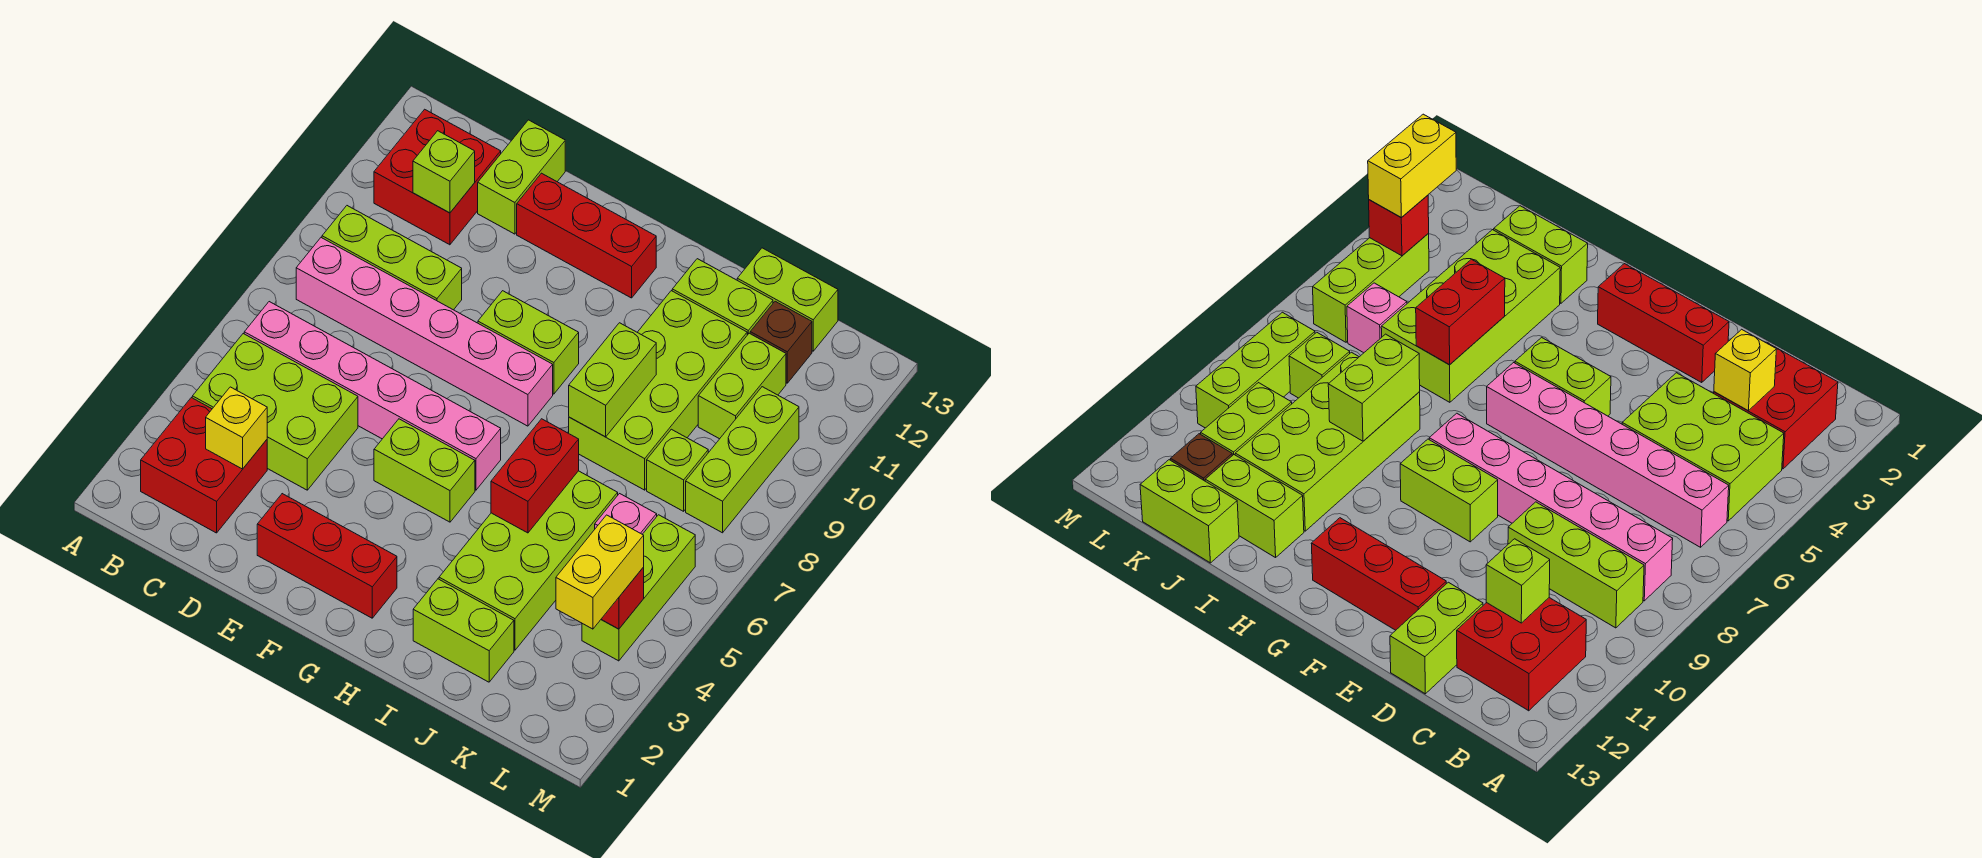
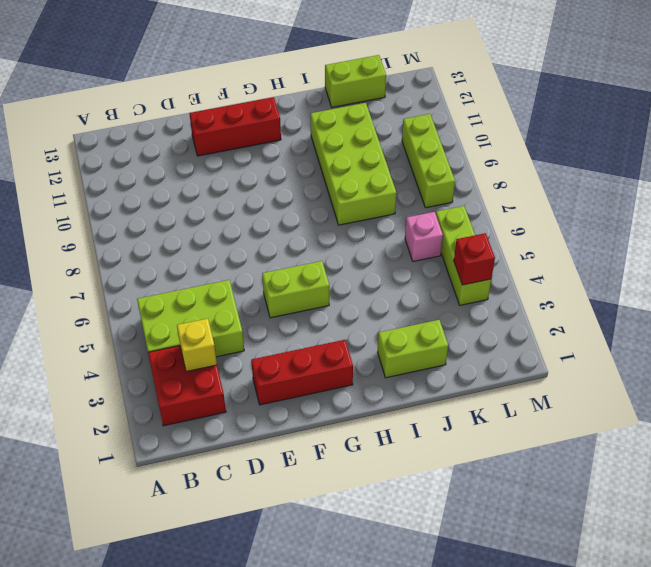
none -> pink 1x6 brick [244,302,501,490]
none -> pink 1x6 brick [296,238,553,426]
none -> lime 1x3 brick [322,206,462,310]

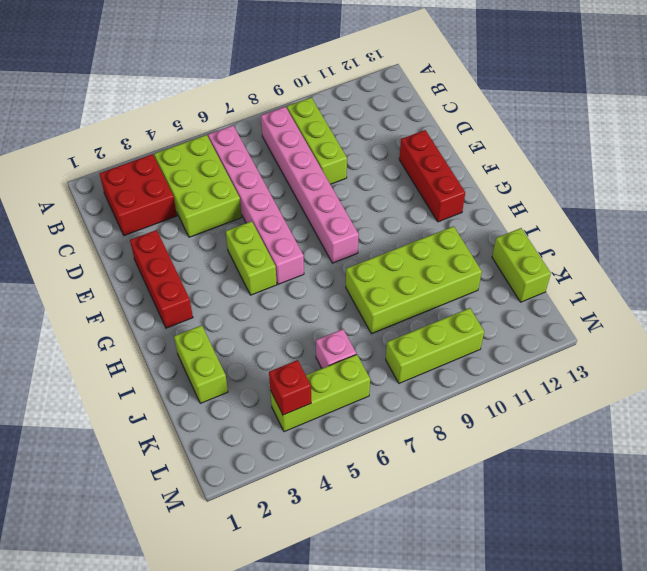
none -> red 2x2 brick [374,109,501,245]
none -> lime 1x2 brick [478,120,565,234]
none -> lime 1x2 brick [478,291,579,394]

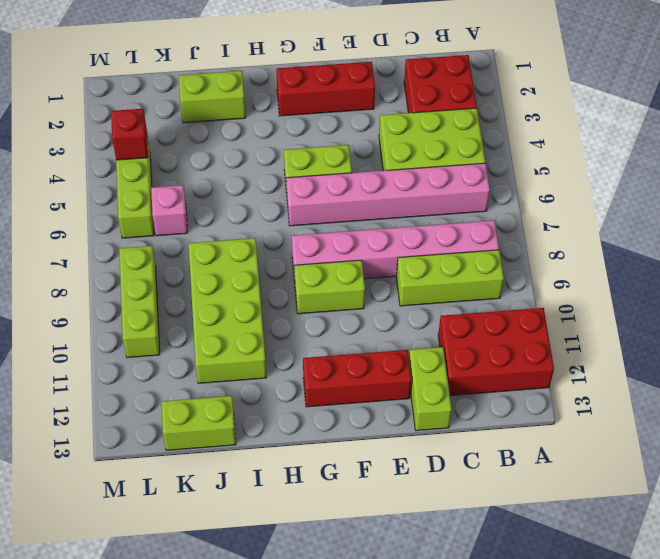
red 2x3 brick [438,308,554,395] -> red 2x2 brick [374,109,501,245]
none -> lime 2x4 brick [439,471,618,650]
none -> lime 1x2 brick [672,259,773,335]
none -> lime 1x1 brick [647,429,708,511]

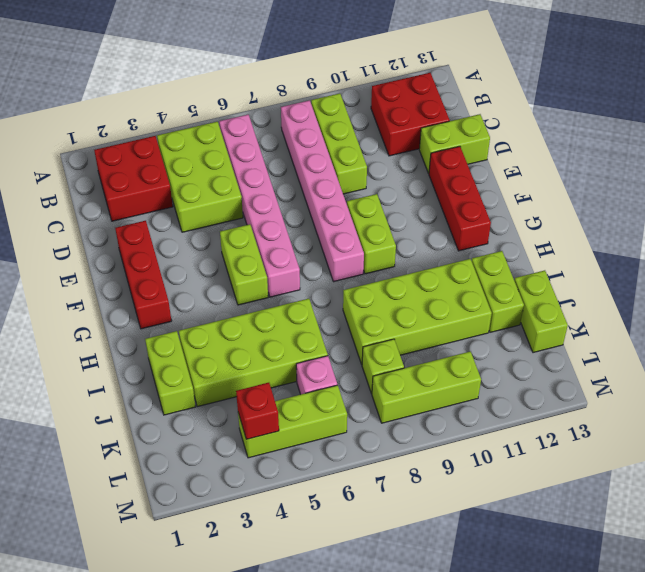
none -> lime 1x2 brick [698,333,786,439]
none -> brown 1x1 brick [750,301,812,383]
none -> yellow 1x1 brick [206,387,267,469]

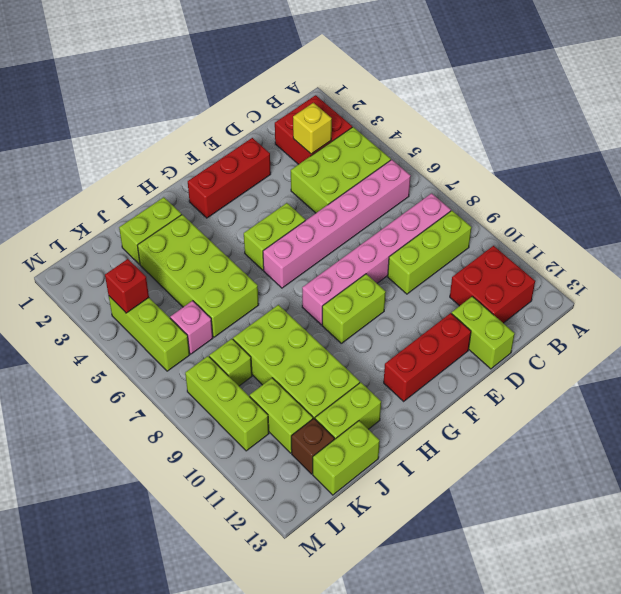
none -> lime 1x1 brick [413,131,475,213]
none -> red 1x2 brick [491,419,579,533]
none -> lime 1x2 brick [569,323,656,437]

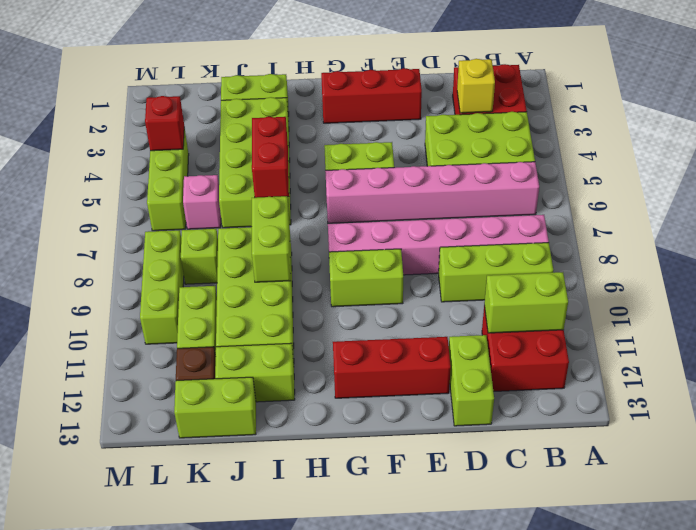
lime 1x2 brick [484,272,568,333] -> lime 1x1 brick [413,131,475,213]
none -> yellow 1x2 brick [556,515,644,629]

